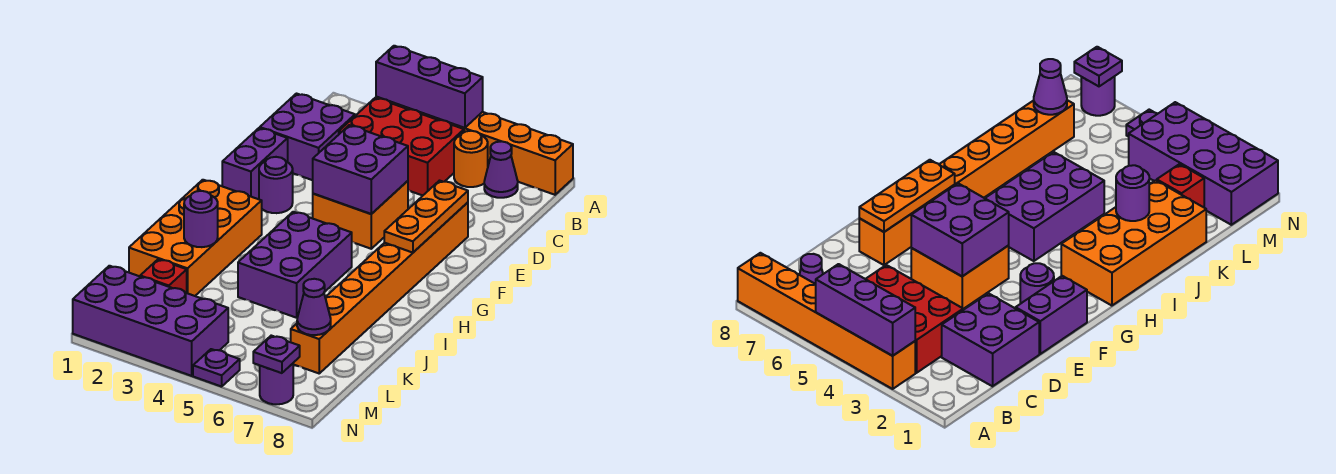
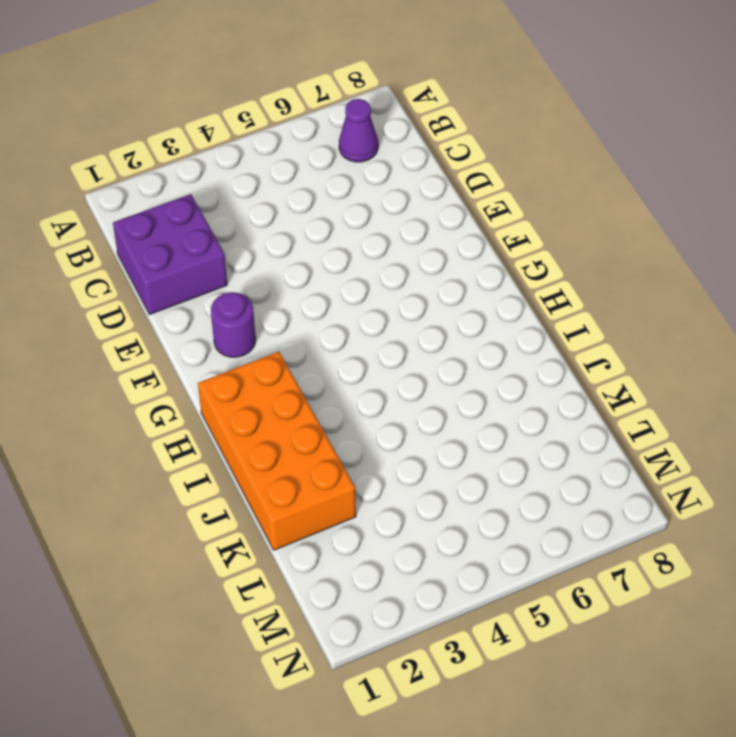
none -> orange 1x6 brick [376,97,573,195]
none -> red 2x3 brick [339,98,464,196]
none -> orange 1x1 round brick [454,131,488,187]

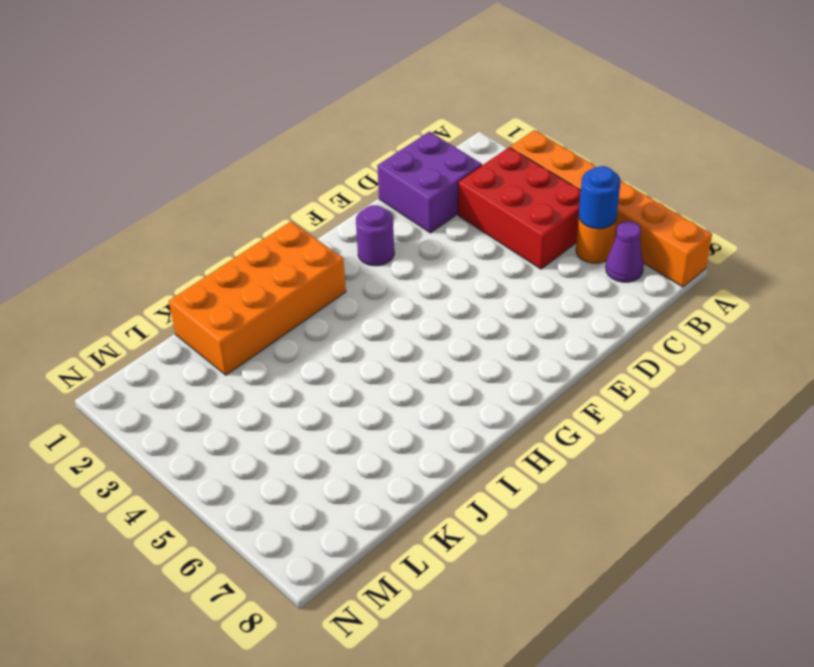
blue 1x1 round brick [579,166,620,229] -> none
none -> purple 1x2 brick [222,128,288,199]
none -> orange 2x2 brick [313,181,408,249]
none -> orange 1x8 brick [291,202,468,373]

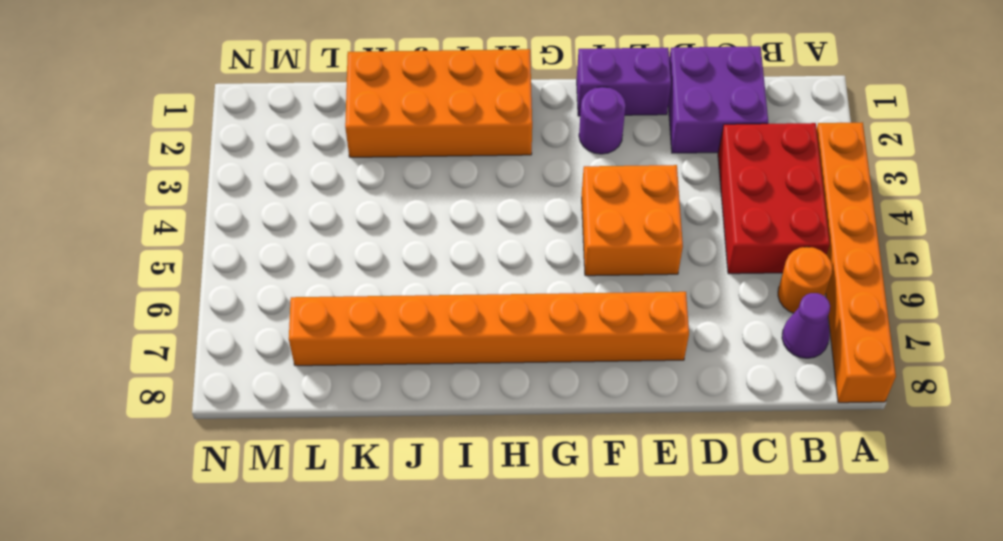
none -> purple 2x3 brick [238,212,352,318]
none -> red 1x1 brick [140,259,187,293]
none -> purple 2x4 brick [73,266,228,376]

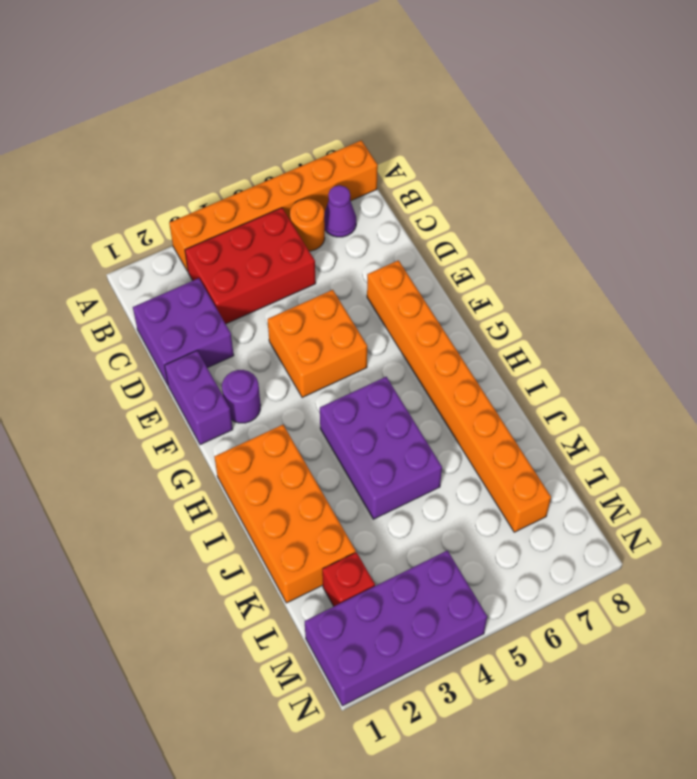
none -> purple 1x1 plate [193,349,240,387]
none -> purple 1x1 round brick [260,364,293,404]
none -> purple 1x3 brick [376,46,483,128]

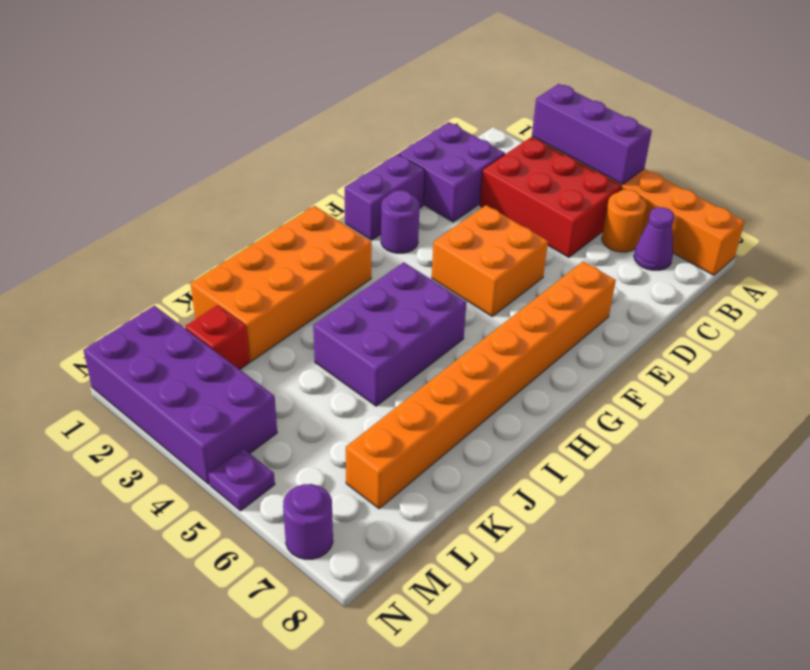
none -> purple 2x2 brick [313,125,408,214]
none -> orange 1x3 plate [384,181,468,253]
none -> purple 1x1 round brick [184,191,218,247]

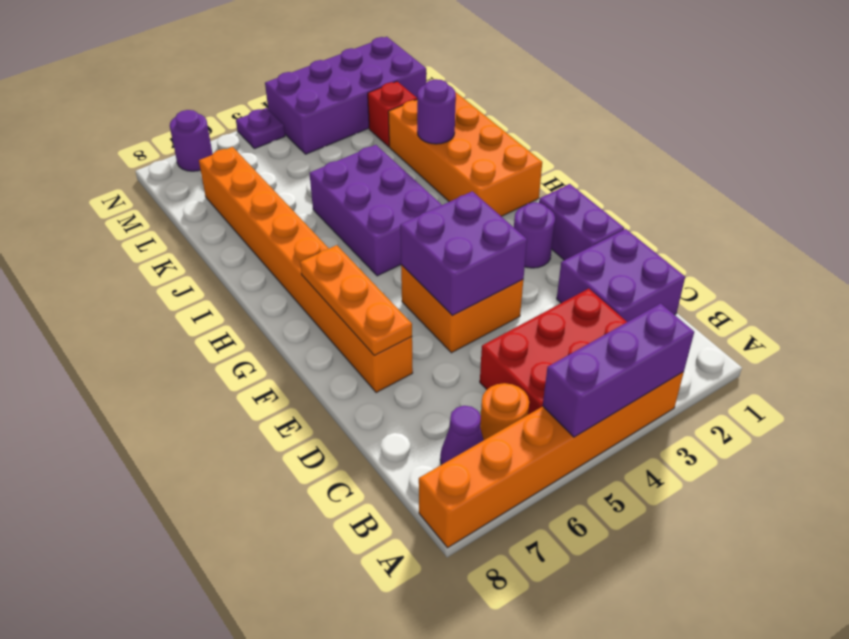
none -> purple 1x1 cone [297,279,331,335]
none -> purple 1x1 plate [253,336,300,373]

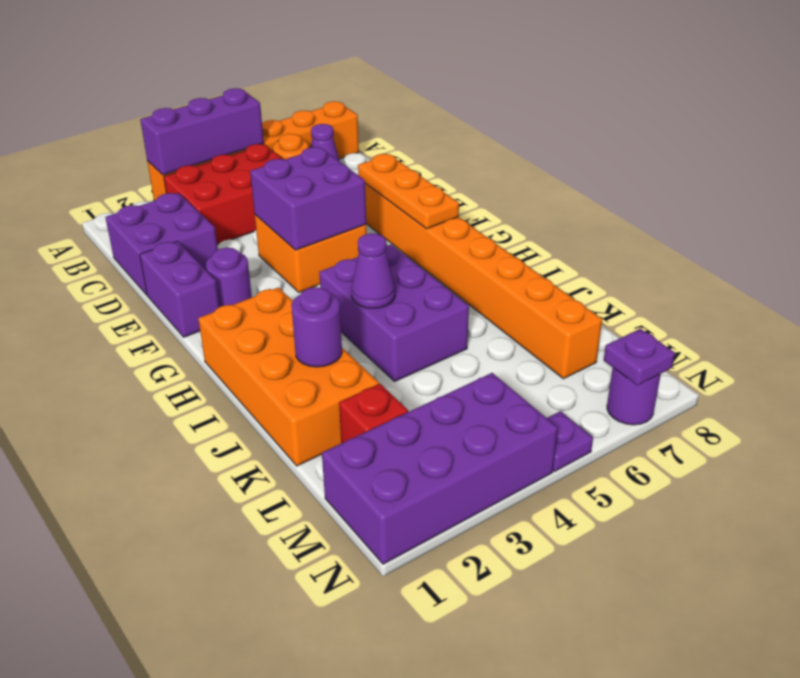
purple 1x1 cone [351,233,395,308] -> purple 1x1 cone moved to [297,279,331,335]

